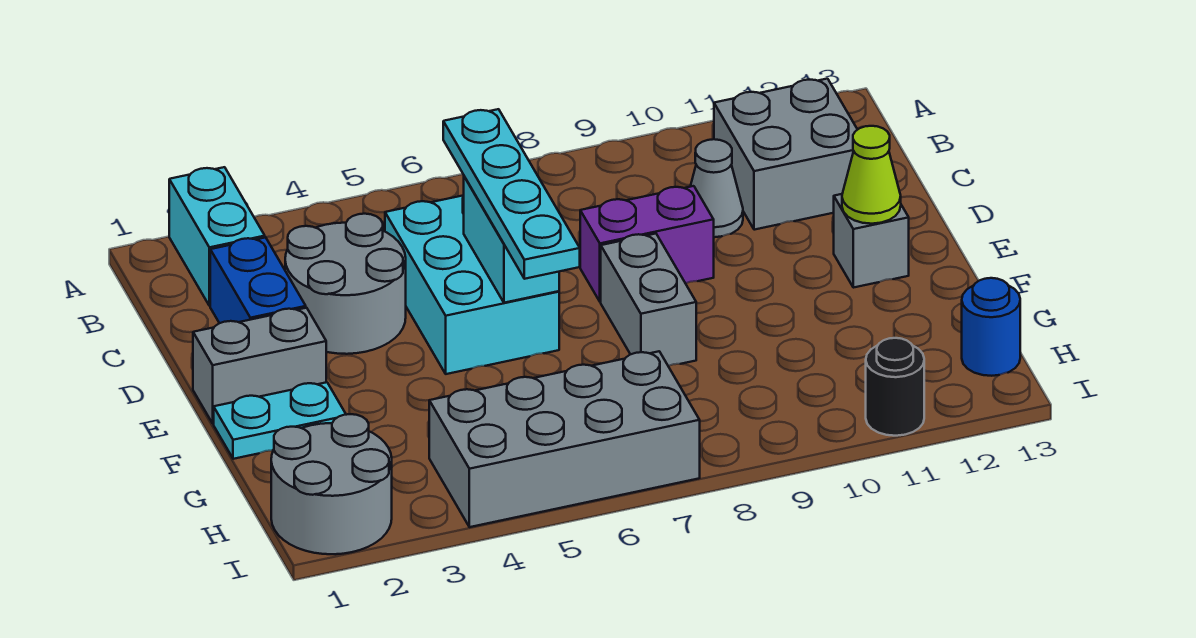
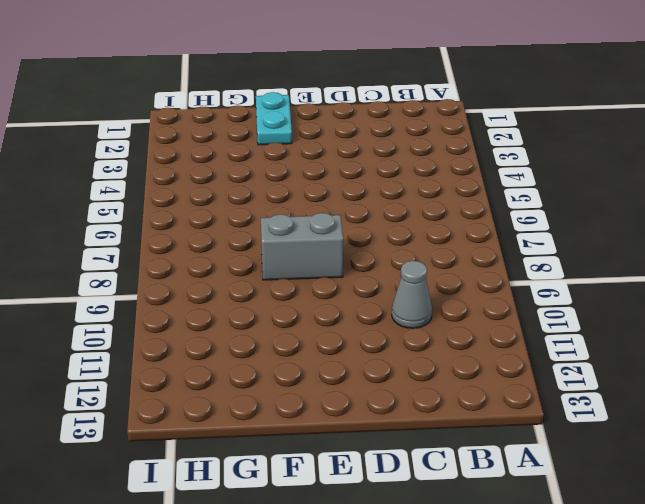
none -> cyan 1x2 brick [169,167,265,306]
none -> grey 2x2 brick [714,79,857,230]
none -> blue 1x2 brick [210,237,306,323]

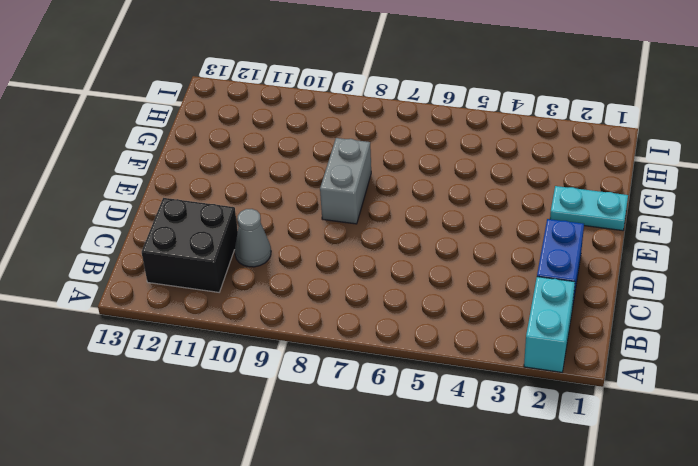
black 2x2 brick [142,198,238,292] -> grey 2x2 brick [714,79,857,230]
none -> grey 2x2 round brick [285,214,406,354]
none -> cyan 2x3 brick [385,195,559,374]
none -> purple 1x2 brick [580,186,714,302]

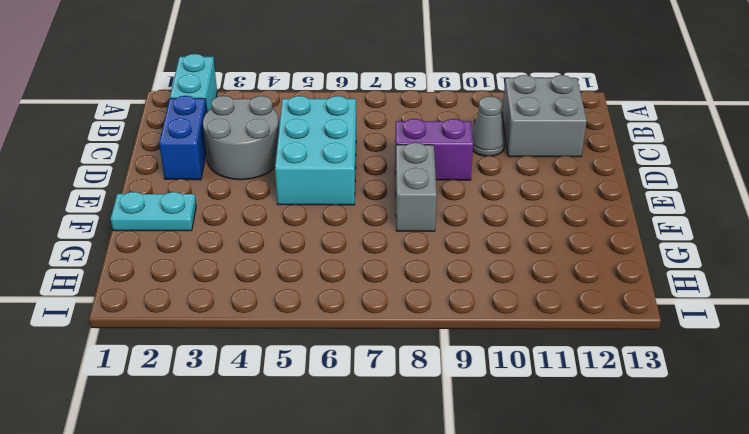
none -> grey 1x2 brick [193,308,326,424]
none -> grey 1x1 brick [834,194,909,288]
none -> grey 2x2 round brick [271,414,392,554]

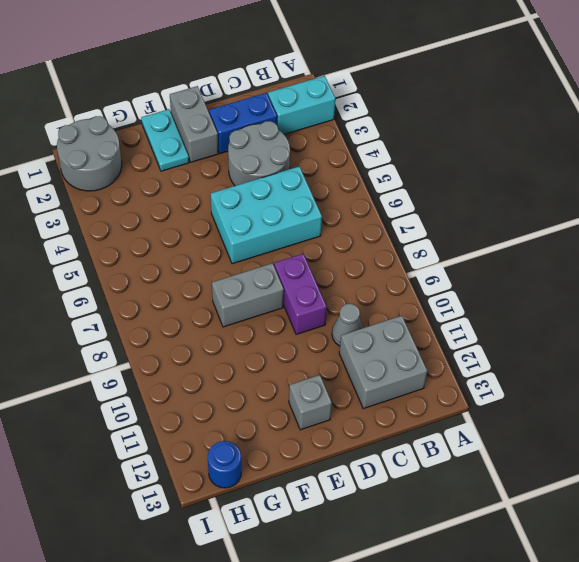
none -> grey 2x4 brick [429,351,700,527]
none -> black 1x1 round brick [866,338,924,436]
none -> cyan 1x2 brick [464,177,559,303]

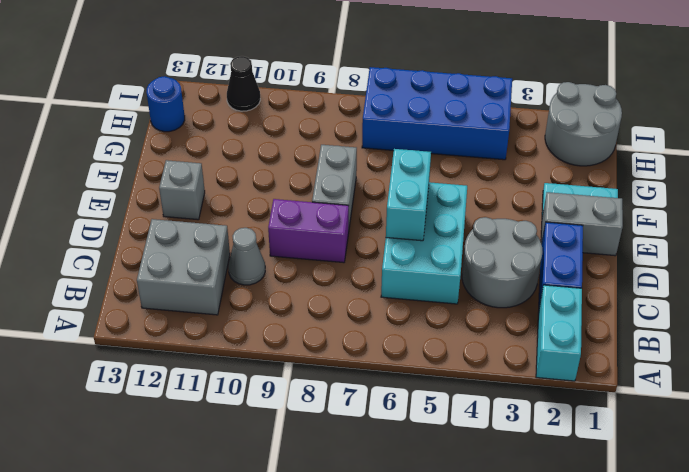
blue 2x4 brick [362,67,512,160] -> grey 2x4 brick [429,351,700,527]
black 1x1 cone [227,56,260,111] -> black 1x1 round brick [866,338,924,436]
none -> lime 1x1 cone [842,126,901,224]
none -> cyan 1x4 plate [443,109,580,279]

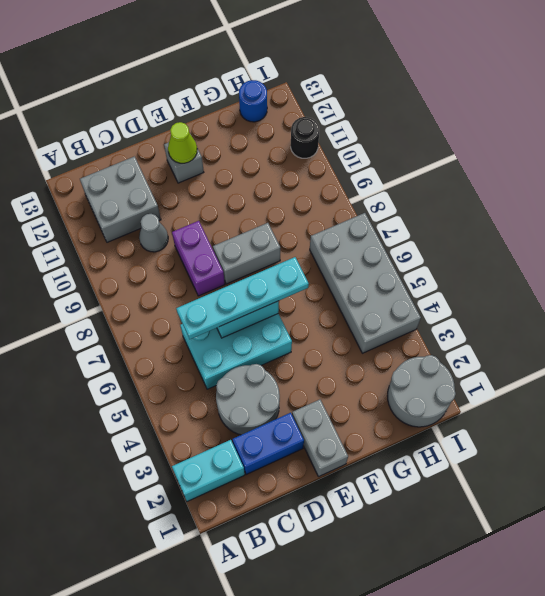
none -> cyan 1x2 plate [214,382,346,459]

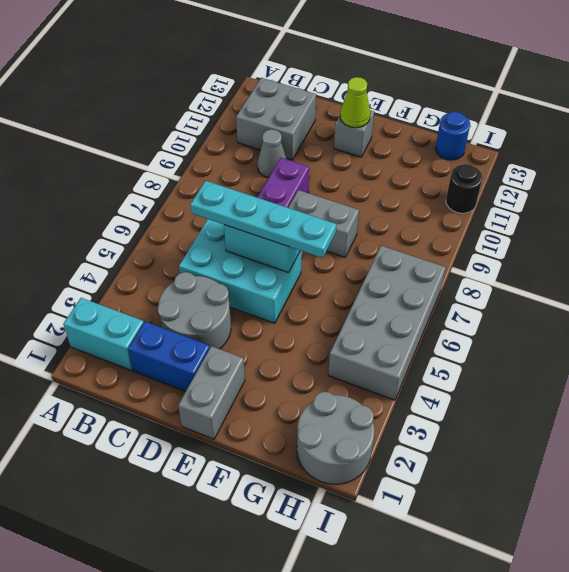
none -> cyan 1x2 plate [214,382,346,459]

